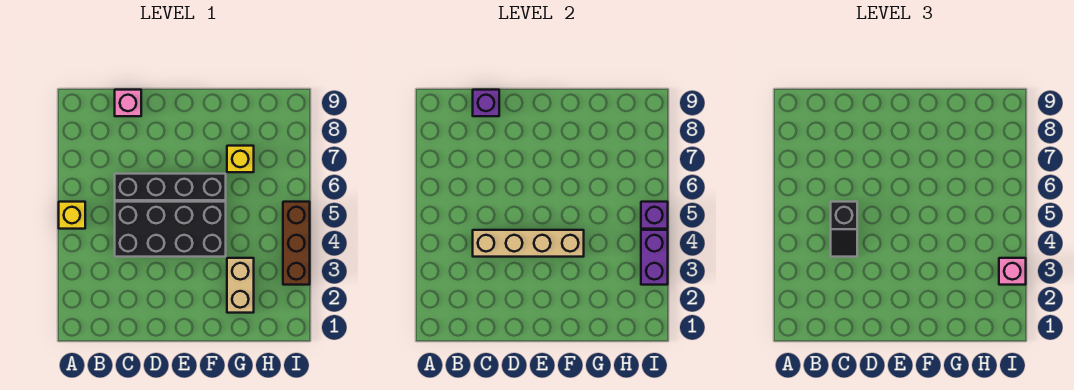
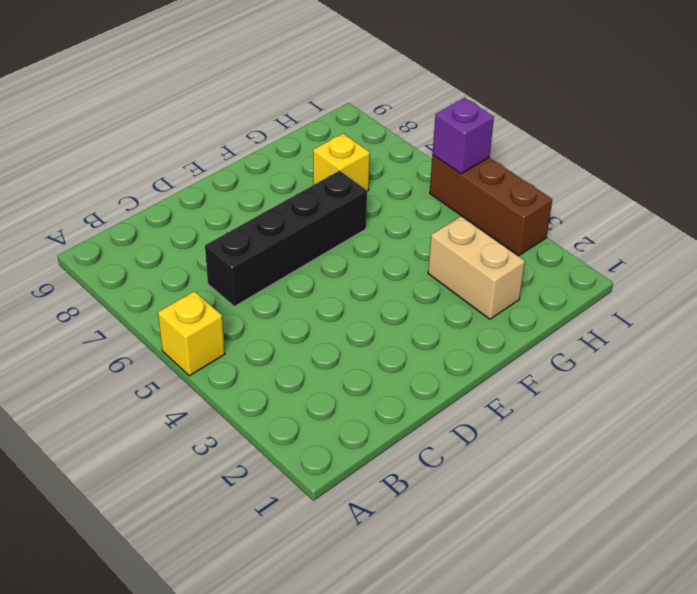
none -> black 2x4 brick [115,202,226,257]
none -> pink 1x1 brick [115,90,141,116]
none -> tan 1x4 brick [473,230,584,257]

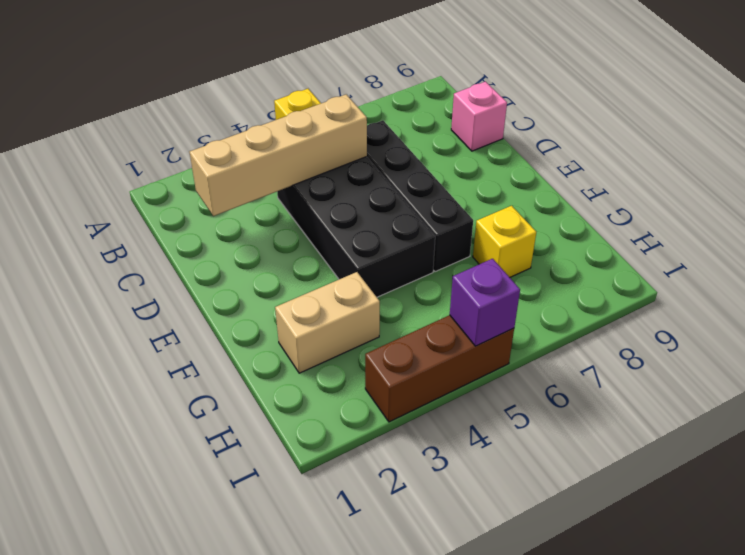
tan 1x4 brick [190,94,367,216] -> tan 1x4 brick turned to [473,230,584,257]
none -> purple 1x1 brick [473,90,499,116]
none -> purple 1x2 brick [641,230,668,285]
none -> black 1x2 slope [831,202,857,257]

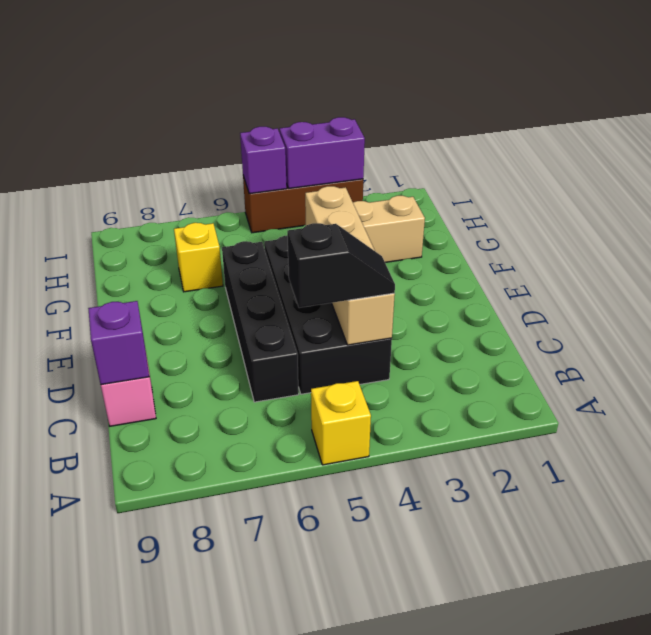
none -> pink 1x1 brick [999,258,1026,285]

